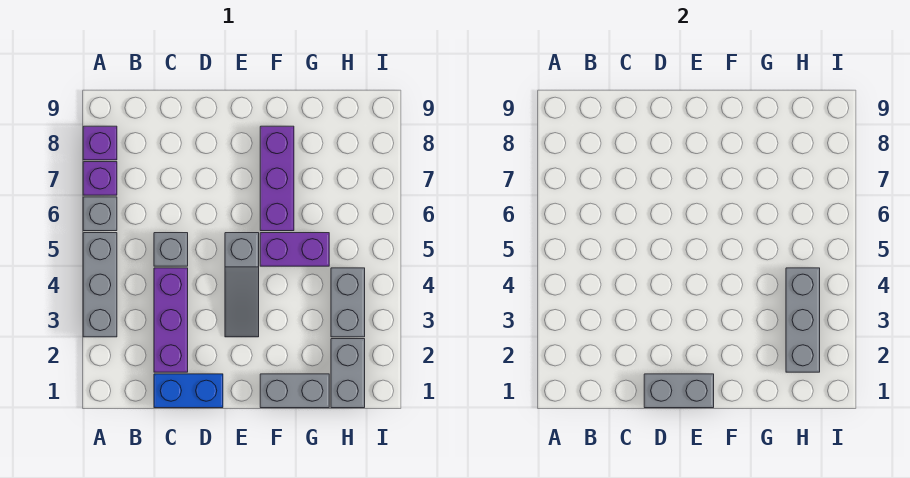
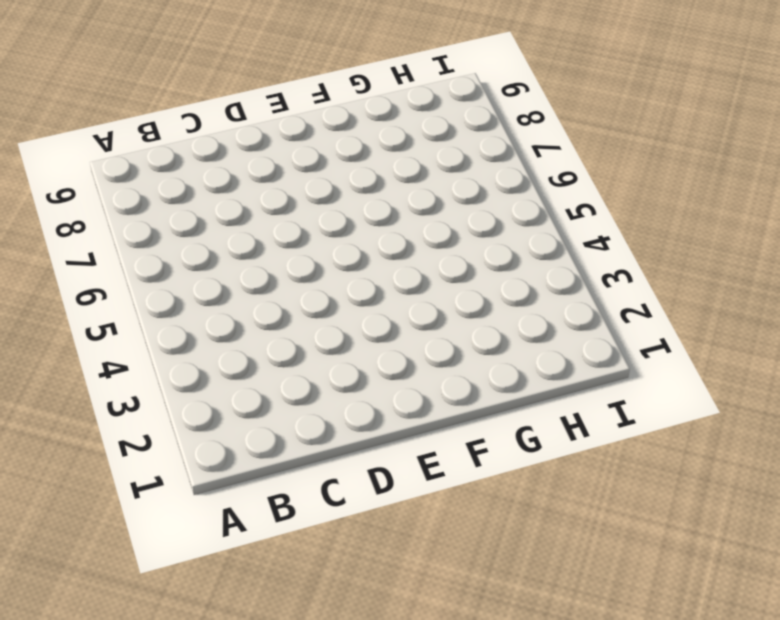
none -> grey 1x3 brick [83,233,117,337]
none -> grey 1x1 brick [83,197,117,231]
none -> purple 1x1 brick [83,162,117,195]

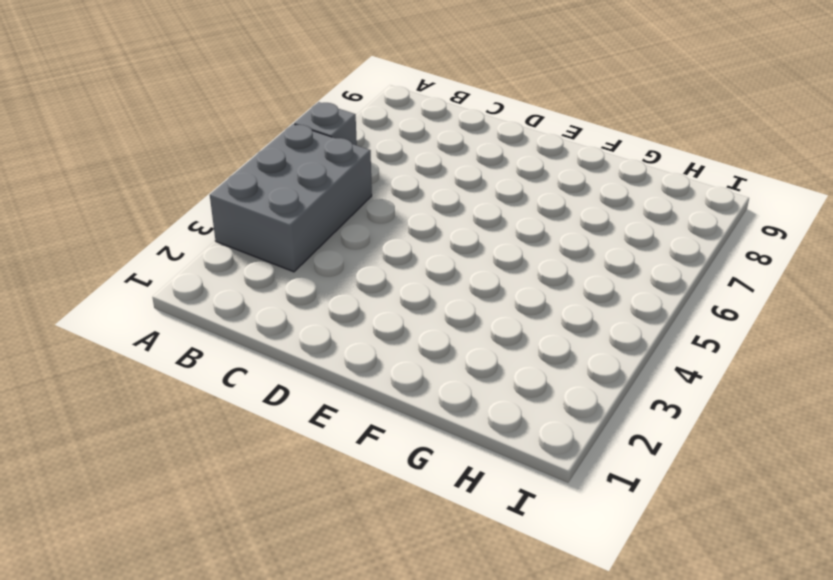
grey 2x3 brick [210,124,372,272] -> grey 1x3 brick [83,233,117,337]
none -> purple 1x1 brick [83,162,117,195]
none -> purple 1x1 brick [83,126,117,160]
none -> blue 1x2 brick [154,374,223,408]

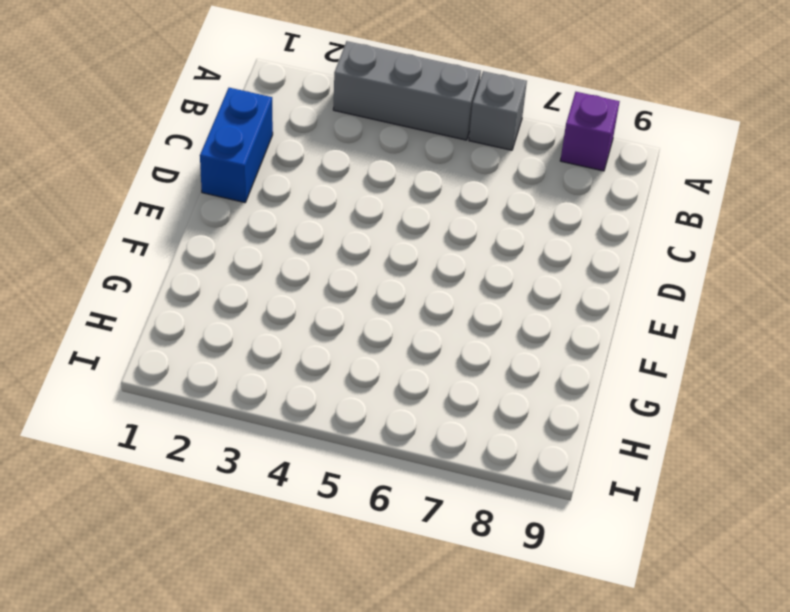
none -> purple 1x1 brick [83,162,117,195]
none -> purple 1x3 brick [154,268,188,372]
none -> grey 1x1 brick [154,233,188,266]

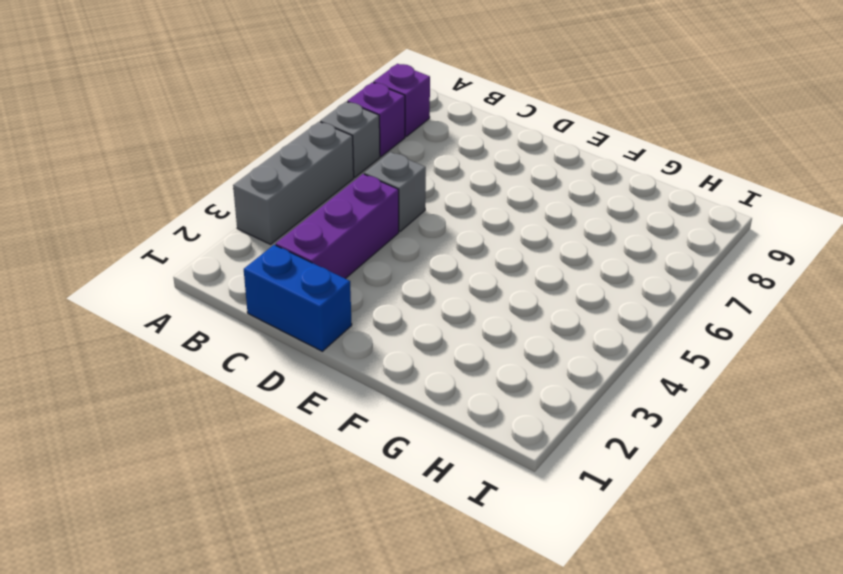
none -> grey 1x3 slope [225,233,259,337]
none -> grey 1x2 brick [260,374,329,408]
none -> purple 1x2 brick [260,233,329,266]

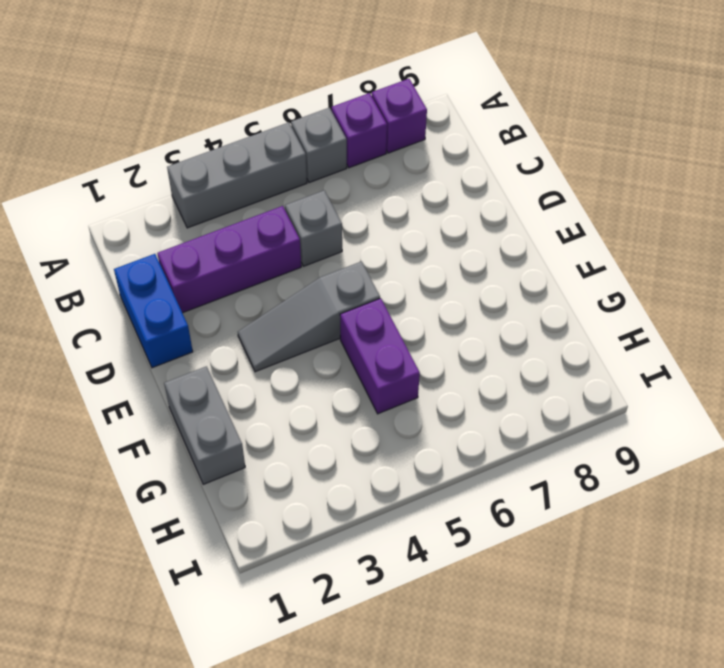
none -> purple 1x3 brick [260,126,294,231]
none -> grey 1x2 brick [331,339,365,408]
none -> grey 1x2 brick [331,268,365,337]

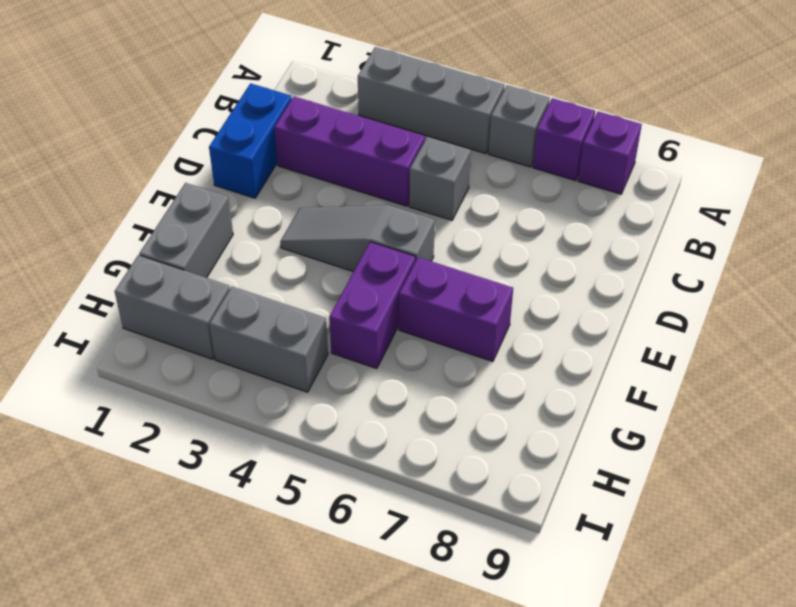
purple 1x2 brick [399,257,513,362] -> purple 1x3 brick [260,126,294,231]
none -> grey 1x2 brick [644,374,714,408]
none -> grey 1x3 brick [786,268,820,372]

